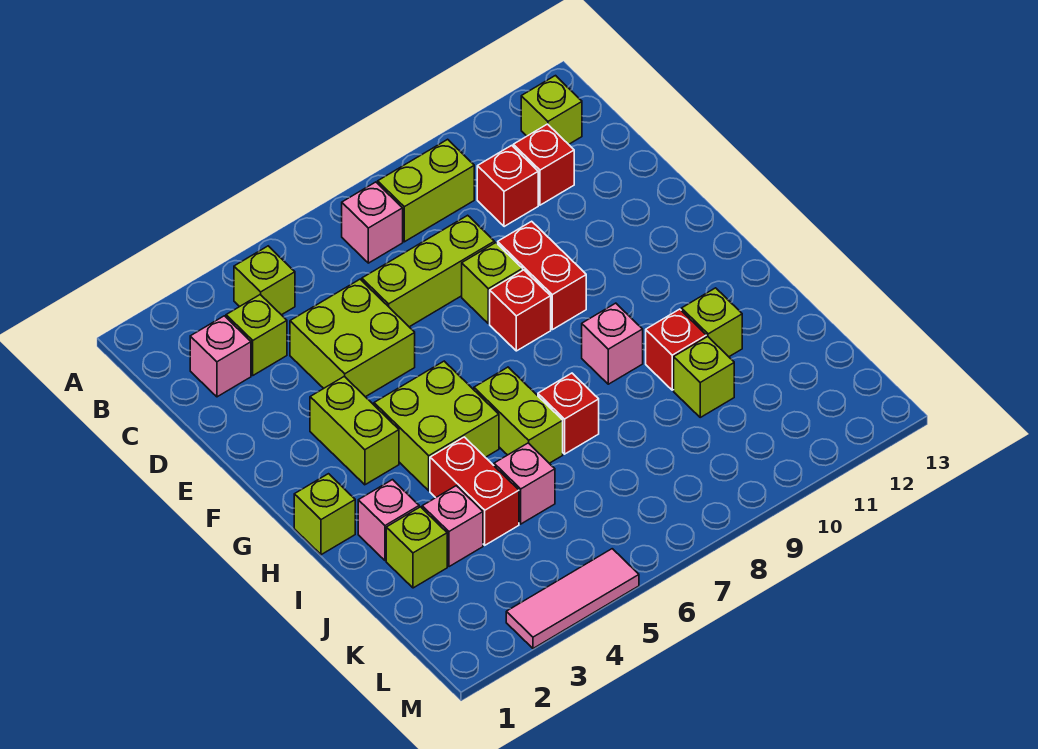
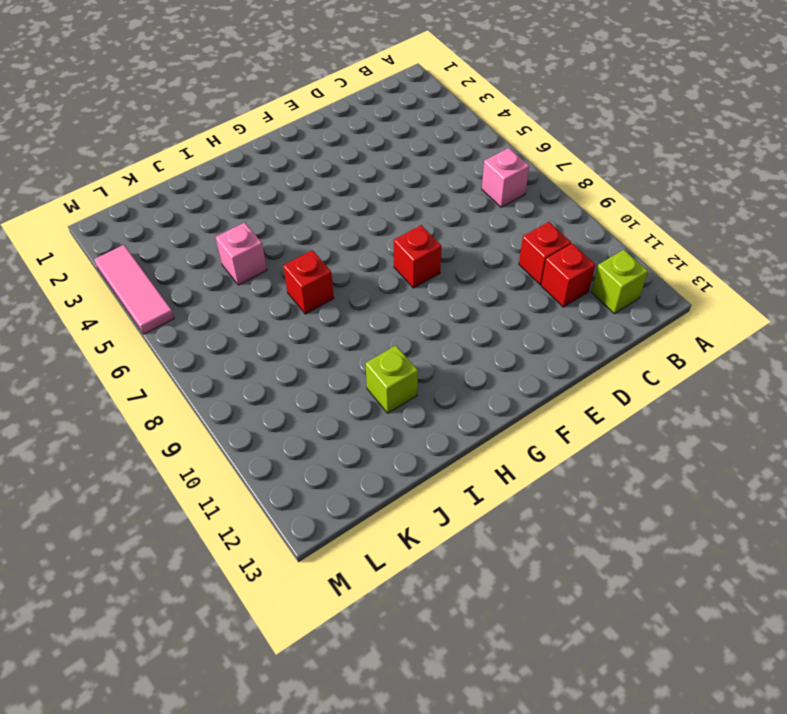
none -> lime 1x1 brick [234,246,295,315]
none -> lime 1x2 brick [378,139,474,242]
none -> pink 1x1 brick [190,316,251,397]

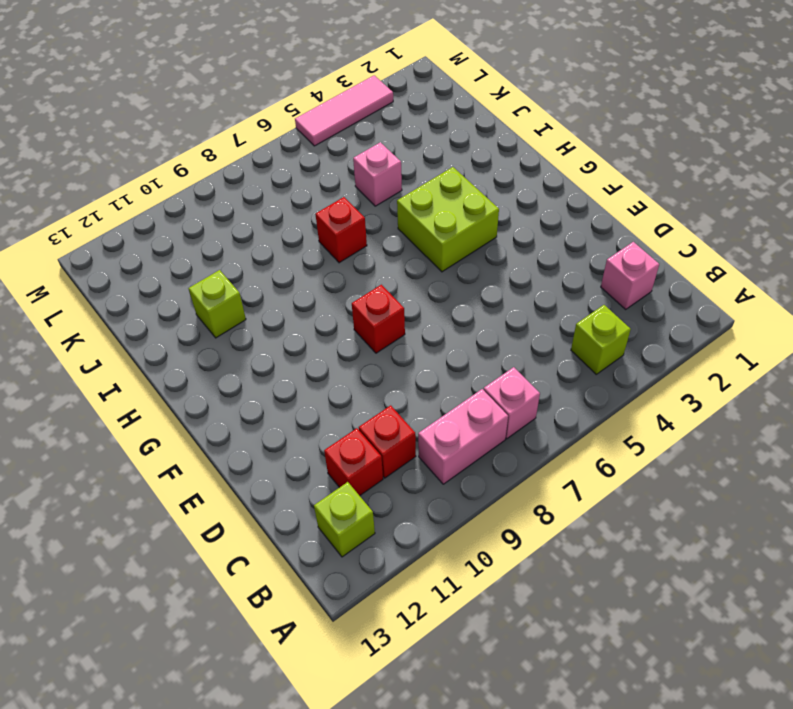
pink 1x2 brick [418,389,508,484] -> lime 1x2 brick [378,139,474,242]
none -> lime 1x1 brick [226,295,287,375]
none -> lime 2x2 brick [290,279,415,397]
none -> lime 1x3 brick [362,215,495,327]

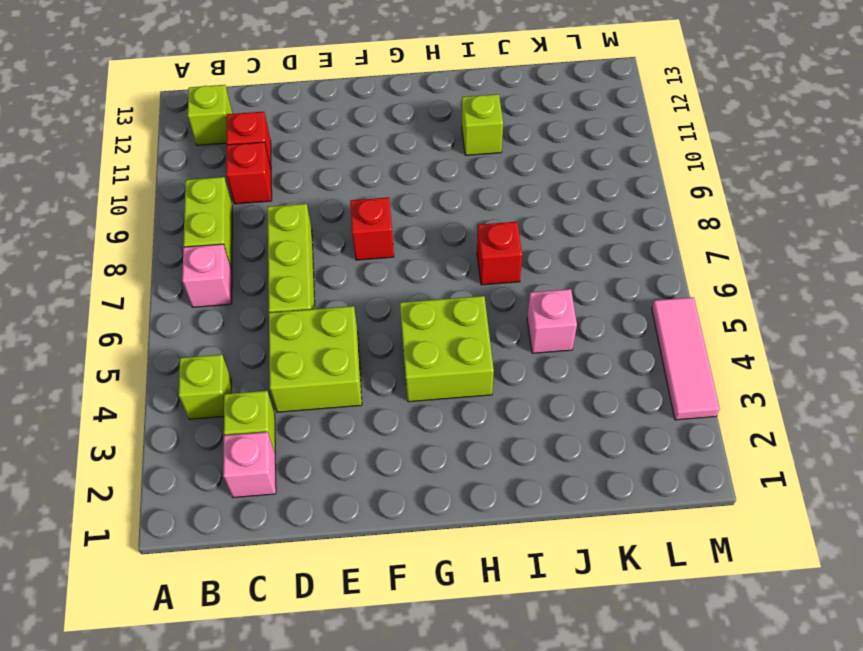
none -> lime 1x1 brick [462,243,523,324]
none -> red 1x2 brick [498,221,586,330]
none -> lime 1x2 brick [310,376,399,485]

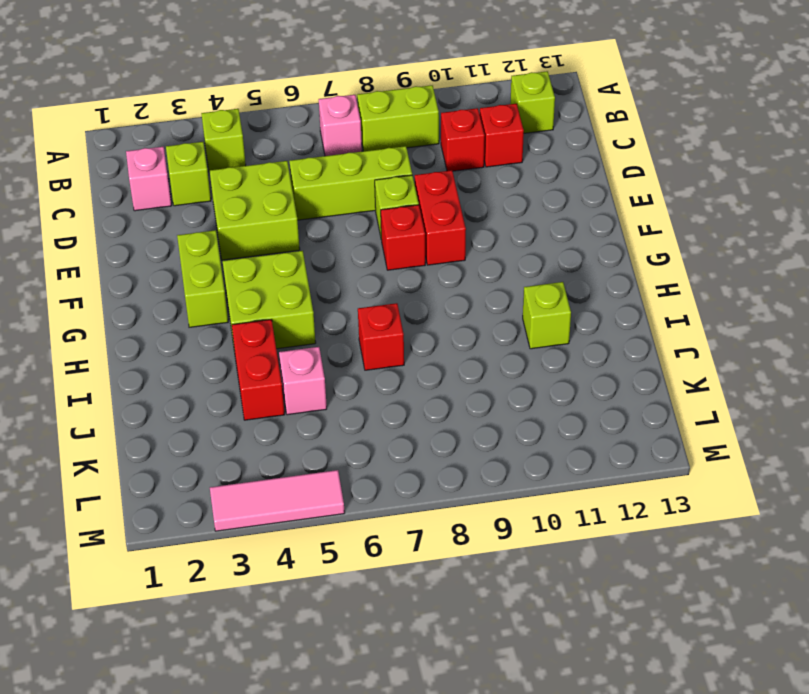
none -> lime 1x1 brick [294,474,355,555]
none -> lime 1x2 brick [474,367,563,463]
none -> pink 1x1 brick [582,303,643,384]

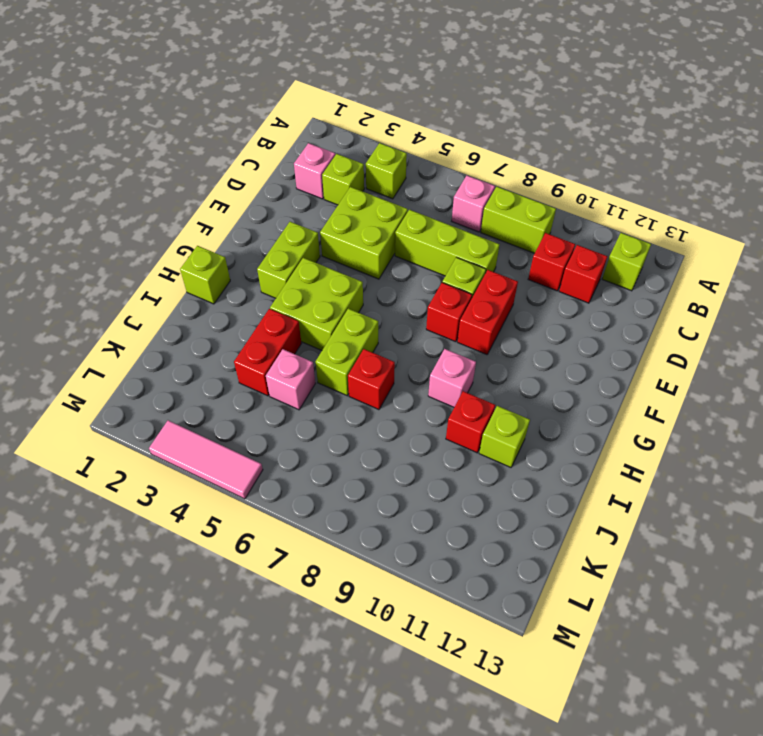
none -> pink 1x1 brick [358,480,419,561]
none -> lime 1x1 brick [386,507,447,588]
none -> pink 1x1 brick [422,486,483,567]

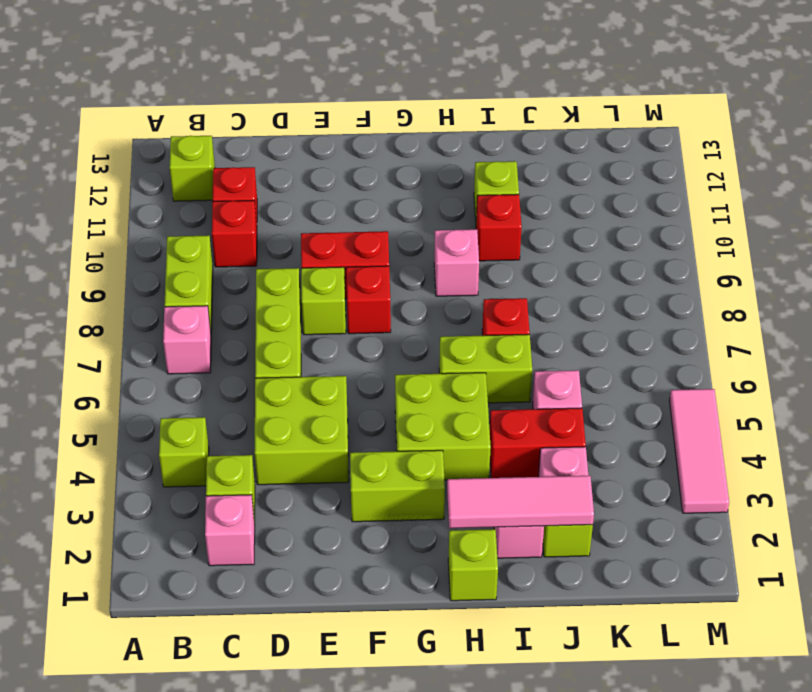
pink 1x3 tile [447,476,594,528] -> none
none -> lime 1x1 brick [674,337,734,417]

